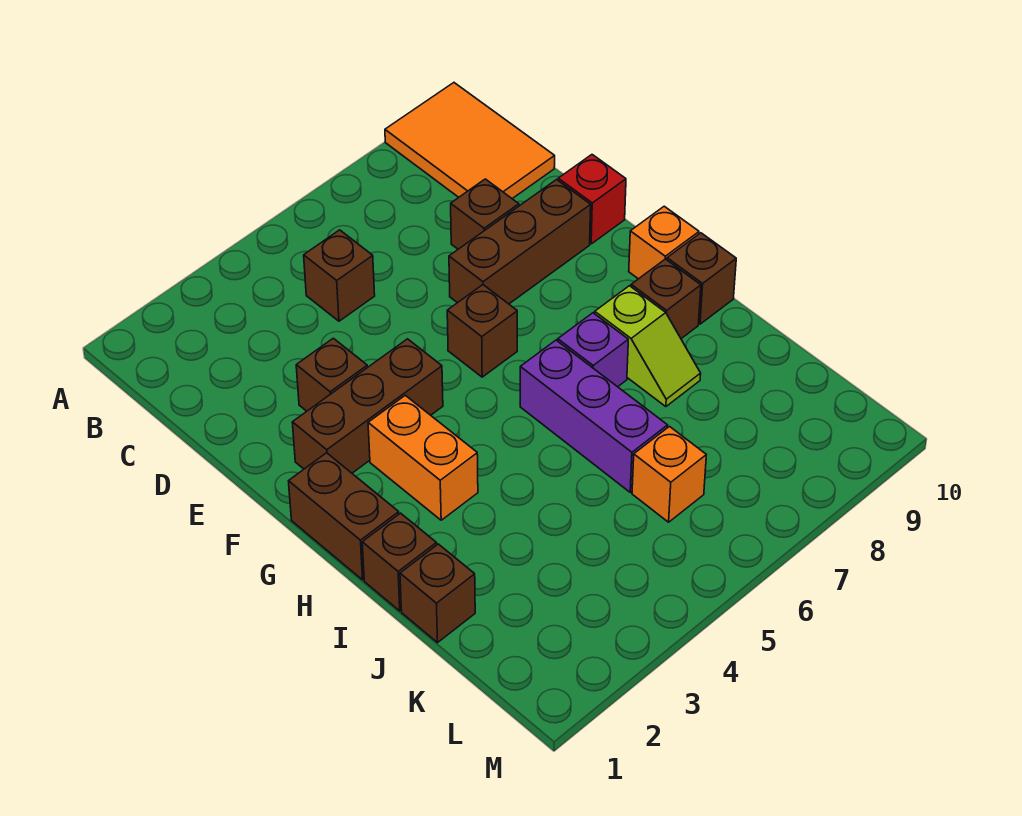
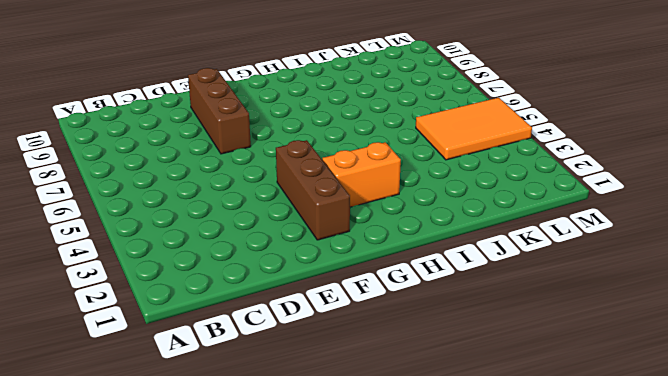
orange 2x3 tile [416,98,532,160] -> orange 2x3 tile moved to [385,83,555,199]
none -> brown 1x1 brick [304,230,375,321]
none -> brown 1x1 brick [451,179,519,249]
none -> brown 1x1 brick [296,338,367,411]

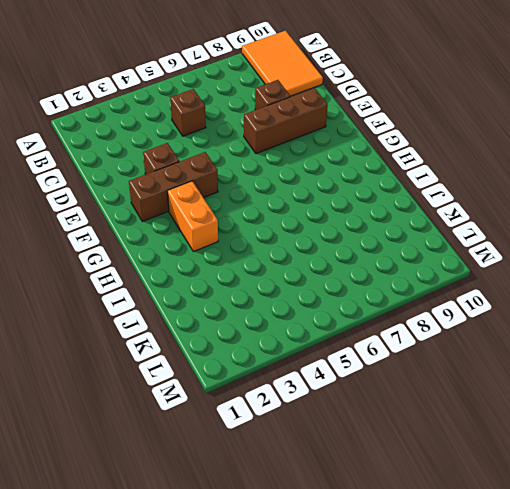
none -> red 1x1 brick [558,155,626,244]
none -> brown 1x1 brick [447,285,517,377]
none -> brown 1x2 brick [289,453,399,580]

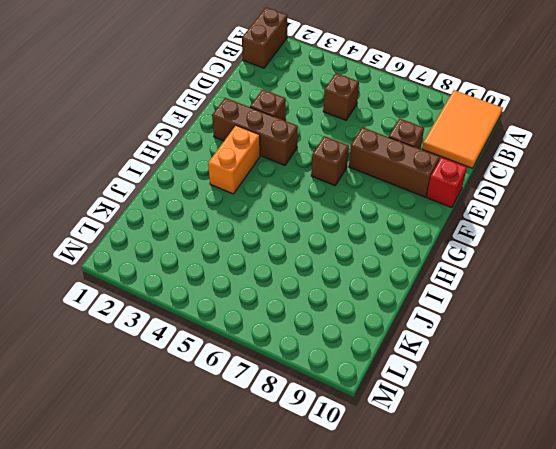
brown 1x2 brick [242,7,288,68] -> brown 1x2 brick moved to [289,453,399,580]
none -> orange 1x1 brick [629,206,699,279]
none -> purple 1x3 brick [520,340,668,492]
none -> purple 1x1 brick [558,313,628,387]

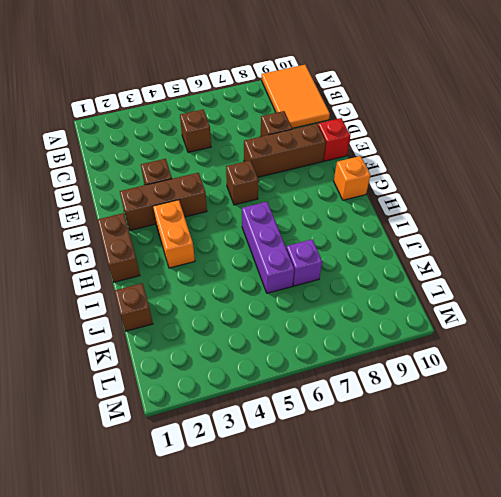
purple 1x1 brick [286,239,322,286] -> purple 1x1 brick moved to [558,313,628,387]
none -> lime 1x2 slope [595,286,701,407]
none -> brown 1x1 brick [631,259,701,339]
none -> brown 1x1 brick [667,233,736,324]

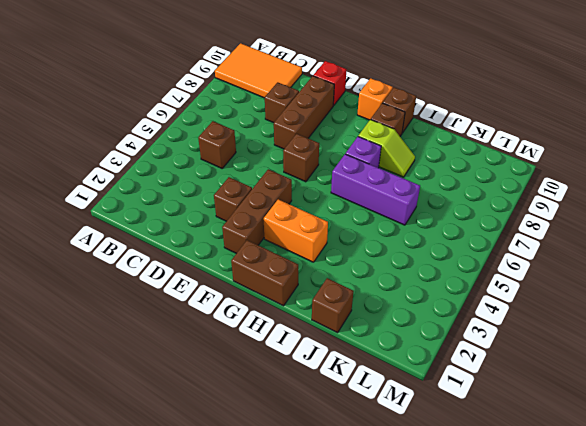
none -> brown 1x1 brick [362,513,437,611]
none -> orange 1x1 brick [632,427,706,522]

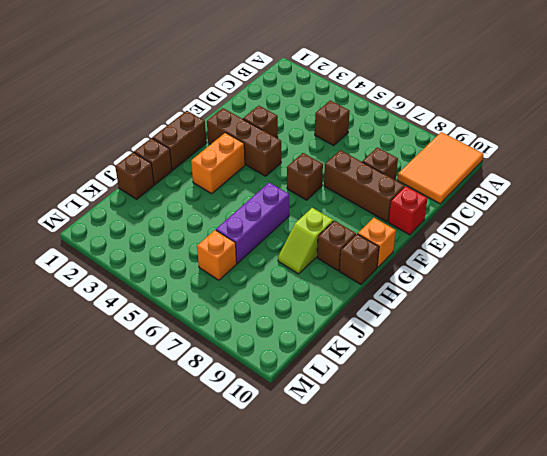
none -> purple 1x1 brick [558,313,628,387]

